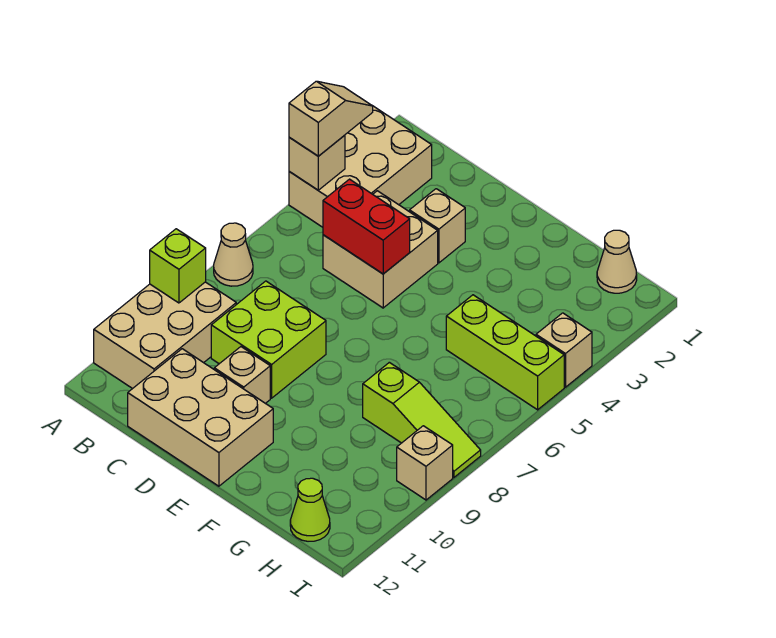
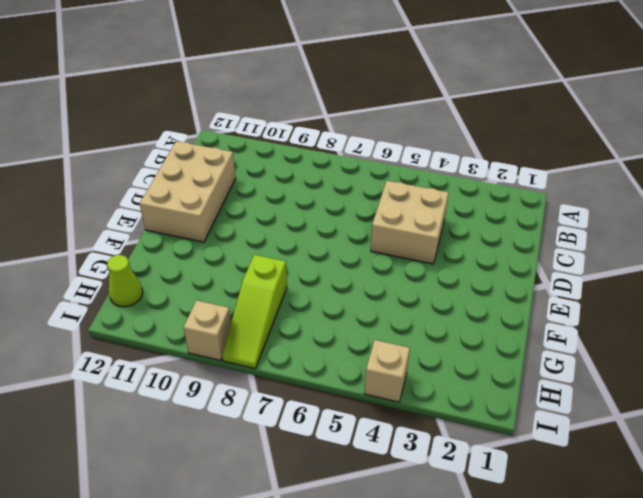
none -> tan 2x3 brick [289,106,432,227]
none -> tan 1x1 cone [214,223,253,286]
none -> tan 2x3 brick [94,282,236,389]

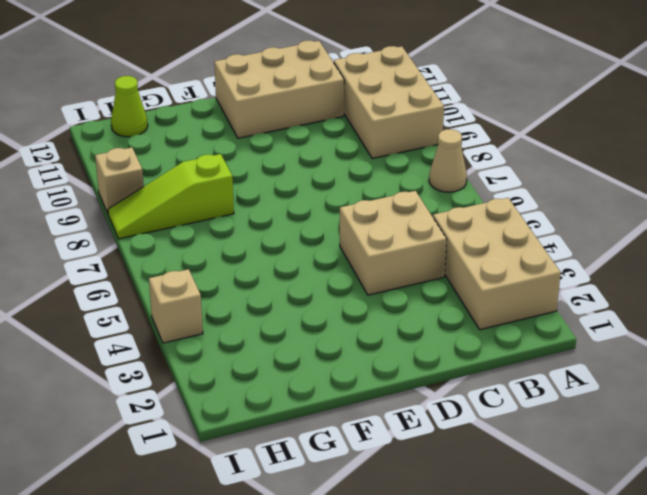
none -> lime 2x2 brick [211,281,326,398]
none -> tan 1x1 brick [410,189,465,263]
none -> tan 1x1 brick [214,347,270,403]

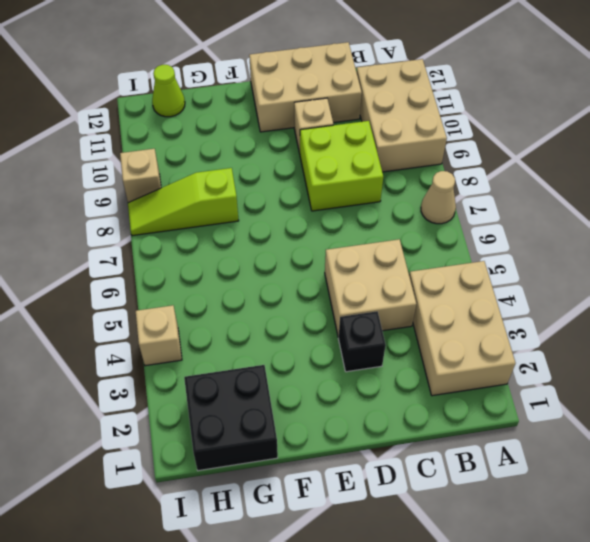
black 1x1 brick [338,311,386,372] -> tan 1x1 brick [410,189,465,263]
black 2x2 brick [184,365,278,471] -> tan 1x1 cone [597,230,637,293]
none -> lime 1x3 brick [446,295,564,410]
none -> tan 1x1 brick [289,135,345,190]
none -> lime 1x1 brick [150,229,206,303]

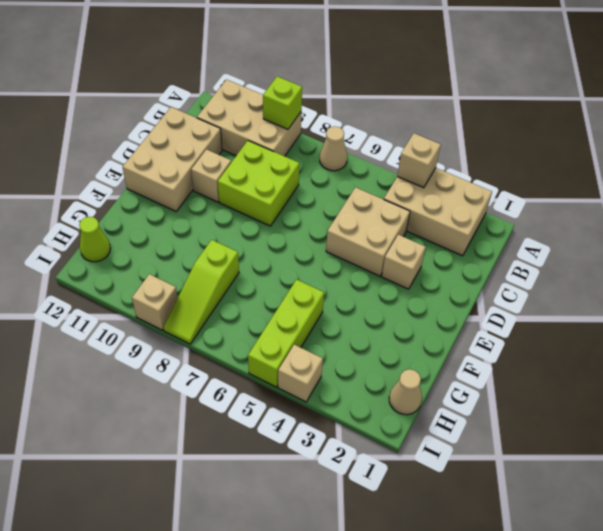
none -> red 1x2 brick [323,179,410,274]
none -> tan 1x2 slope [289,81,373,156]

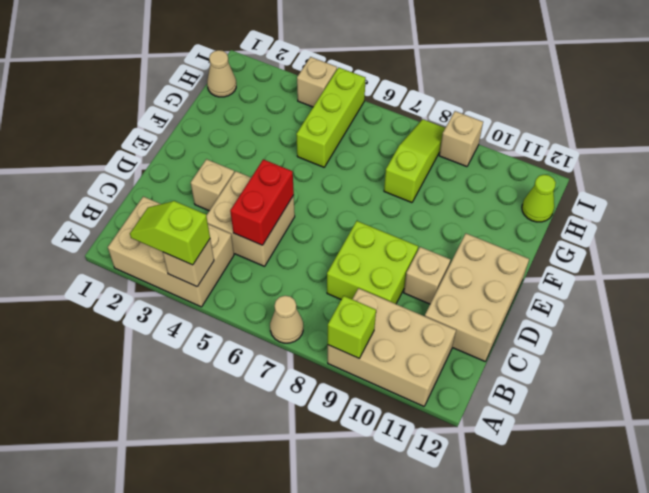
lime 1x2 slope [130,201,210,265] -> tan 1x2 slope [289,81,373,156]

